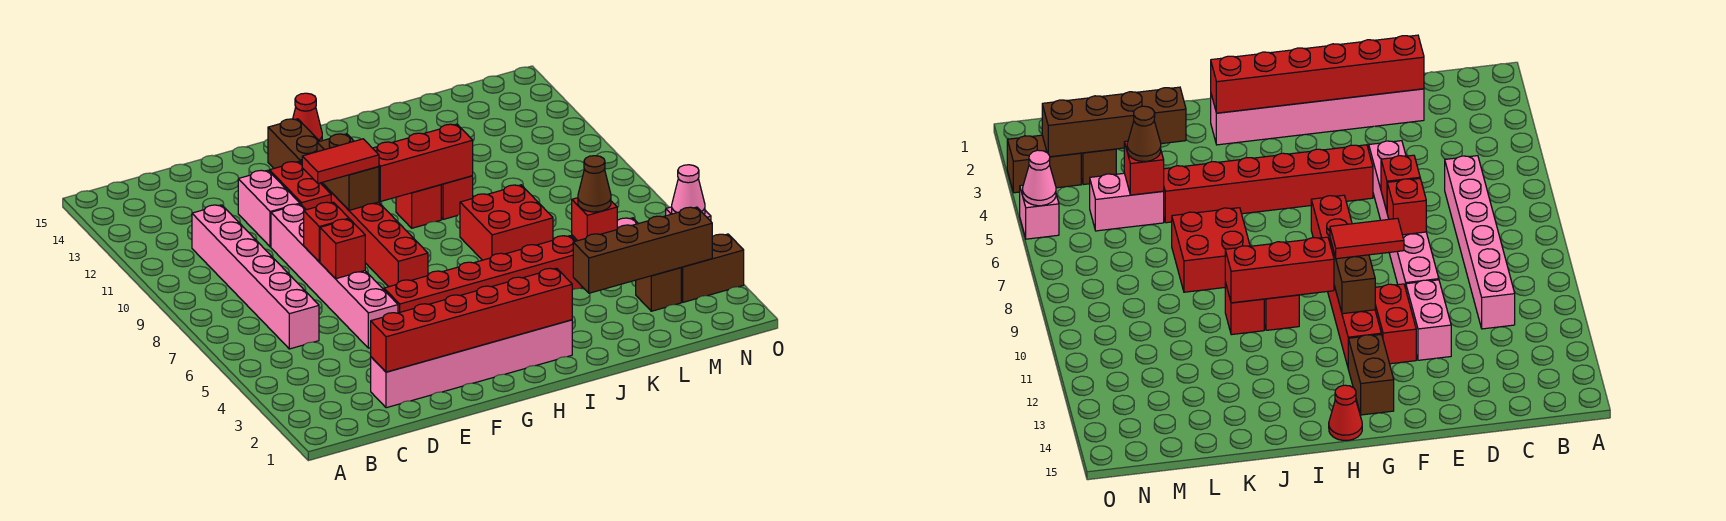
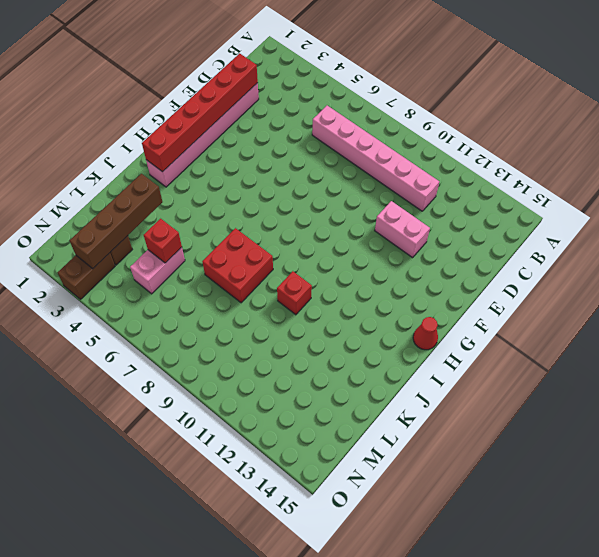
none -> pink 1x6 brick [271,204,398,348]
none -> red 1x6 brick [384,236,583,313]
none -> red 1x2 brick [269,162,331,210]

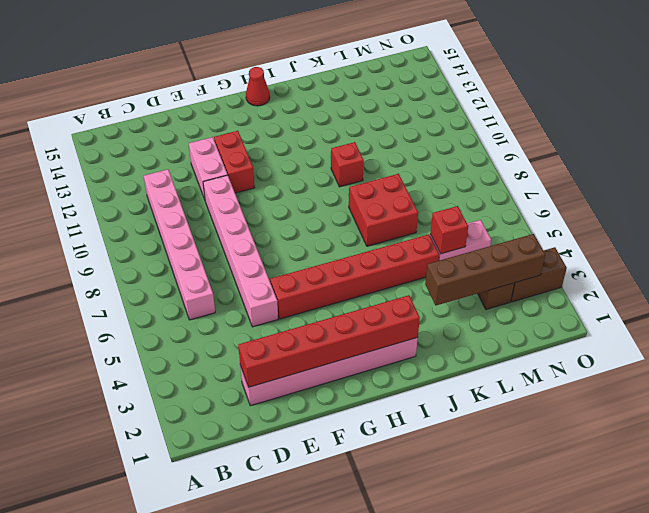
none -> red 1x6 brick [301,161,428,287]
none -> brown 1x2 brick [268,119,320,168]
none -> red 1x1 brick [396,185,441,228]

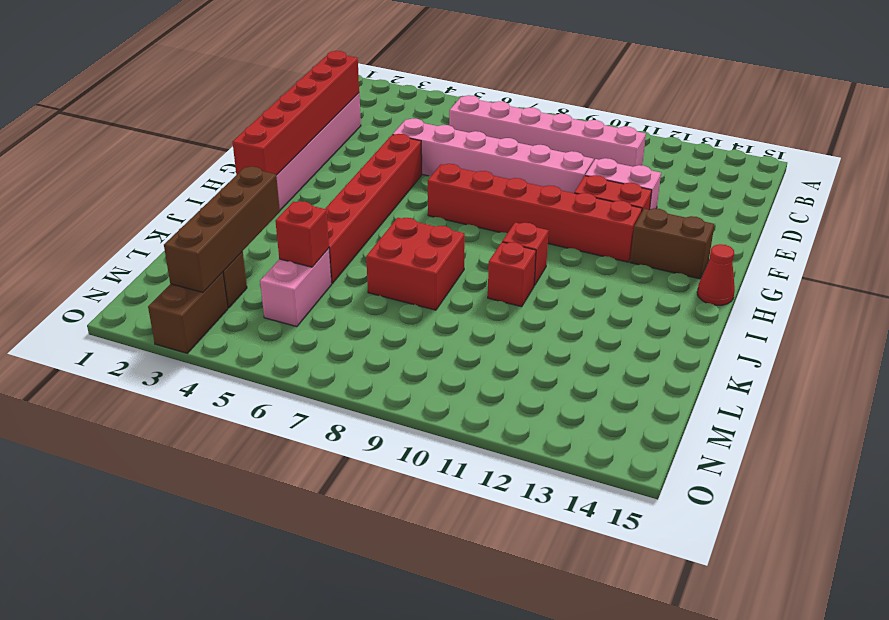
none -> pink 1x1 brick [1020,185,1059,239]
none -> red 1x1 brick [320,219,365,279]
none -> red 1x1 brick [304,202,349,262]

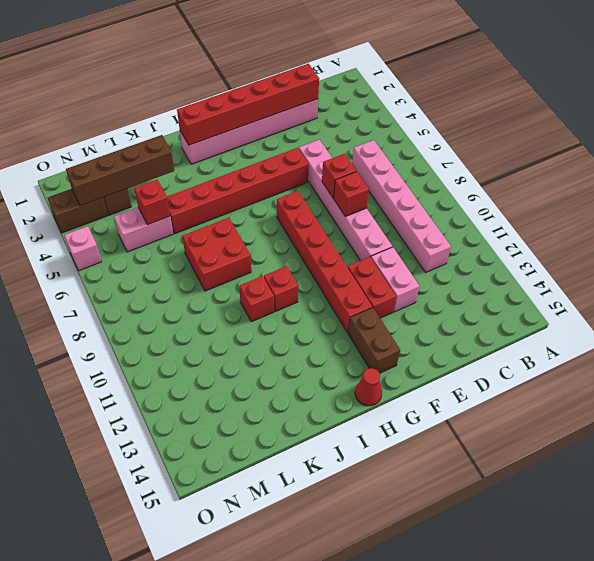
none -> brown 1x2 brick [317,134,379,210]
none -> red 1x3 brick [373,124,473,202]
none -> pink 1x1 cone [672,165,705,214]

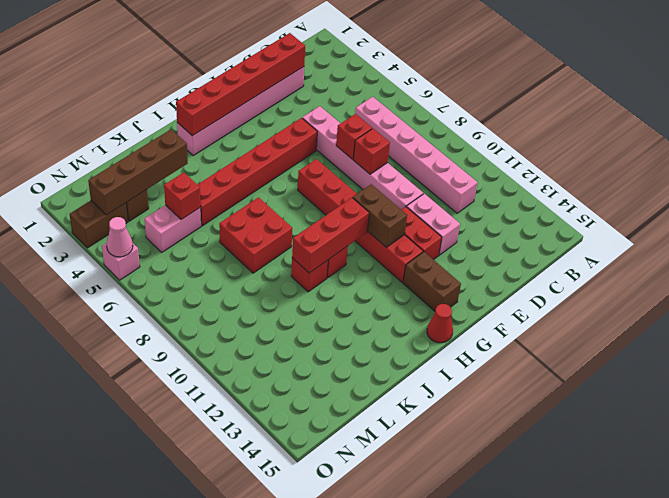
none -> red 1x2 tile [302,139,379,183]
none -> brown 1x1 cone [578,156,611,212]

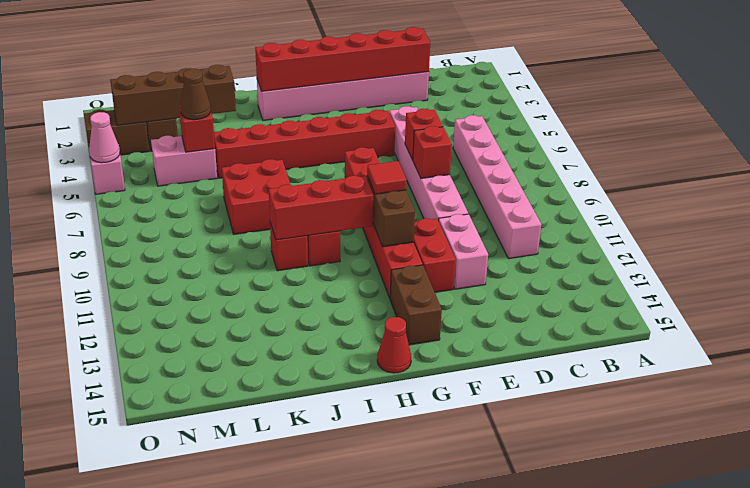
red 1x1 tile [367,161,407,194] -> red 1x2 tile [302,139,379,183]

